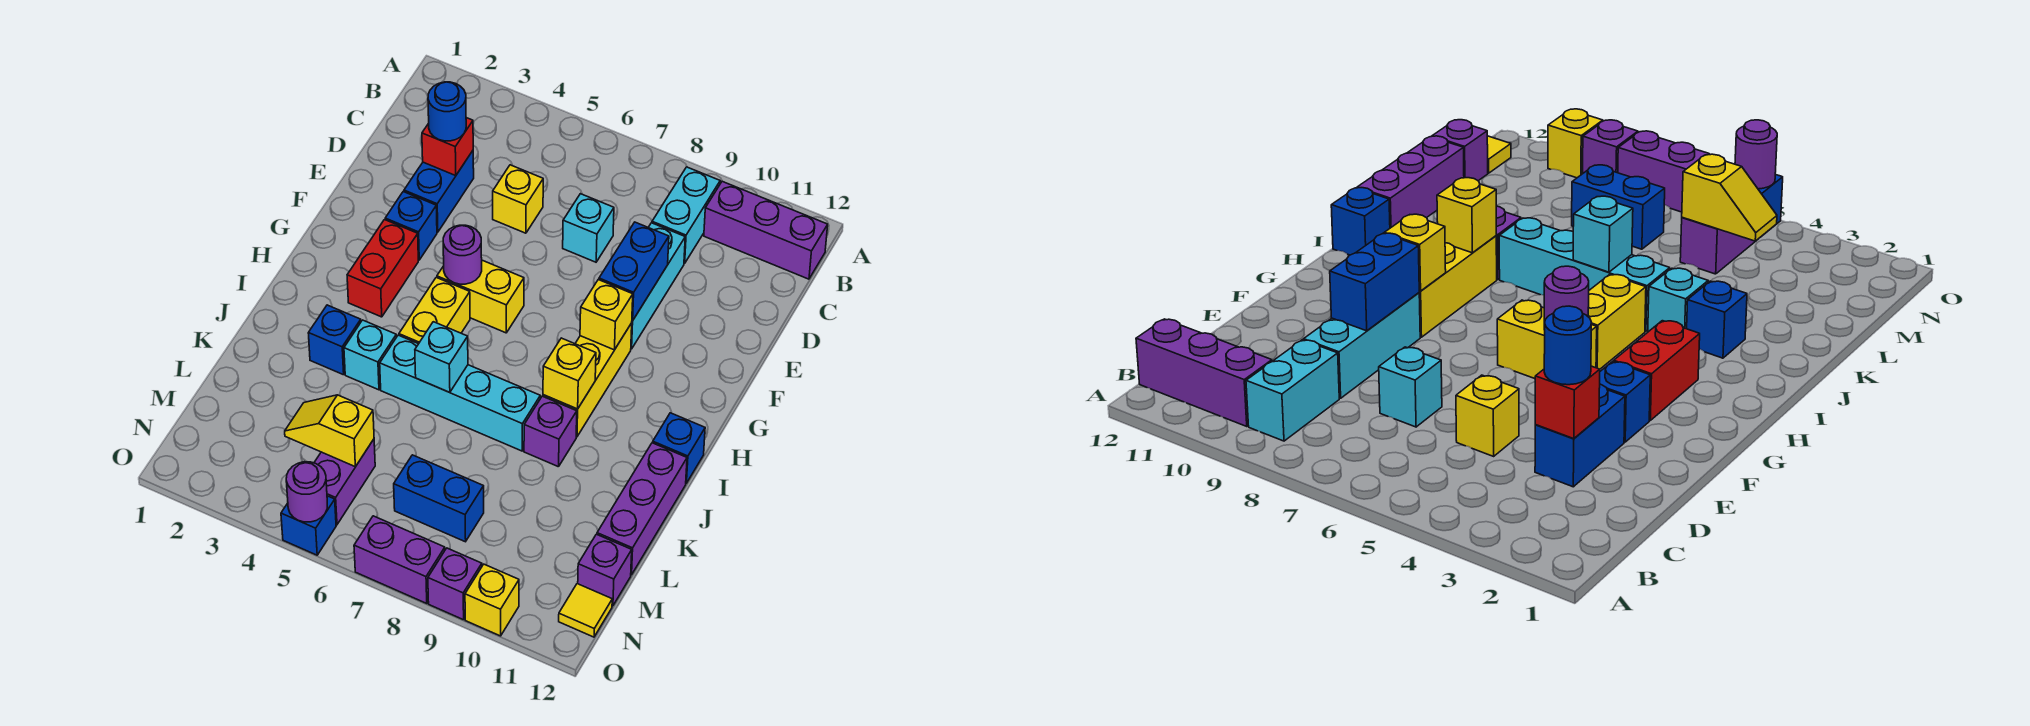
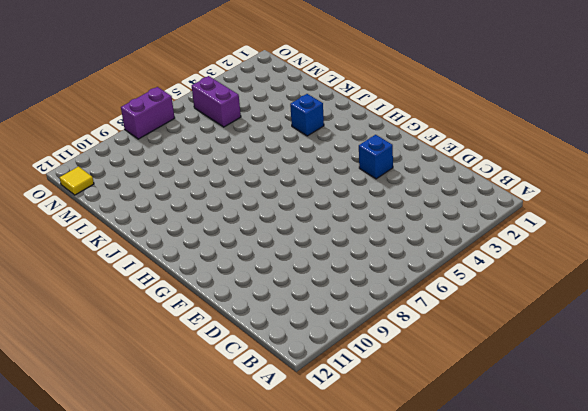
none -> cyan 1x2 brick [652,167,720,263]
none -> purple 1x3 brick [704,181,828,279]
none -> blue 1x2 brick [404,151,474,232]
none -> yellow 1x1 brick [493,165,543,233]

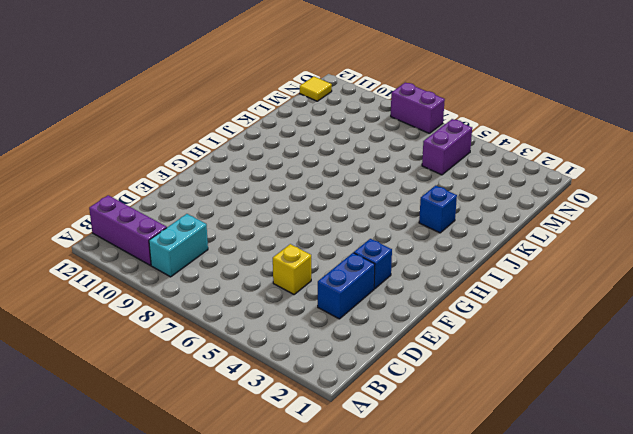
none -> cyan 1x1 brick [563,194,614,262]
none -> cyan 1x3 brick [631,223,685,349]
none -> red 1x2 brick [347,220,418,317]
none -> yellow 1x2 brick [437,260,524,333]

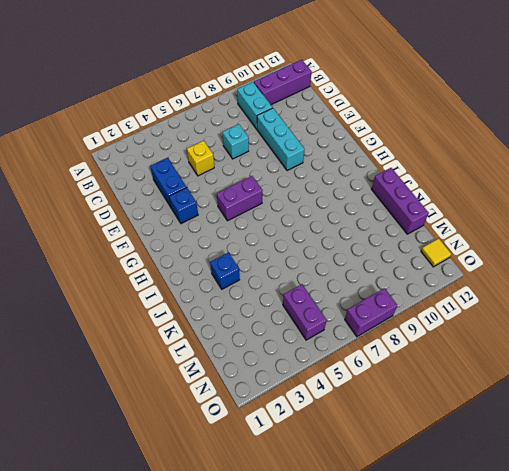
purple 1x2 brick [217,176,262,221] -> yellow 1x2 brick [437,260,524,333]
none -> red 1x2 brick [347,220,418,317]
none -> yellow 1x3 brick [543,323,632,437]
none -> yellow 1x2 brick [399,278,470,344]
none -> blue 1x1 brick [653,413,705,483]

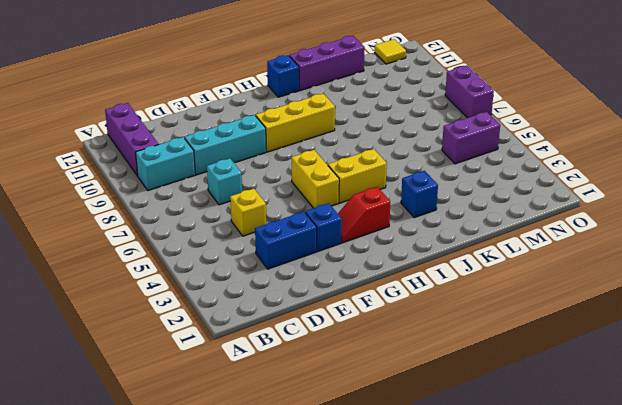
red 1x2 slope [338,187,390,243] -> red 1x2 brick [347,220,418,317]
none -> cyan 1x1 brick [344,320,396,390]
none -> cyan 1x4 brick [380,335,540,451]
none -> purple 1x1 brick [524,396,577,467]
none -> blue 1x2 brick [394,455,484,542]

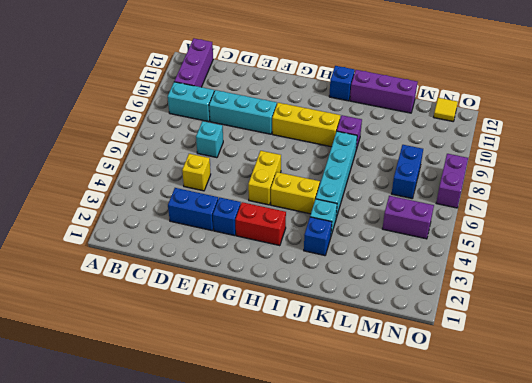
none -> purple 1x1 brick [578,534,632,606]
none -> blue 1x1 brick [281,496,336,555]
none -> purple 1x1 brick [428,548,482,620]
none -> yellow 1x1 brick [465,564,519,636]

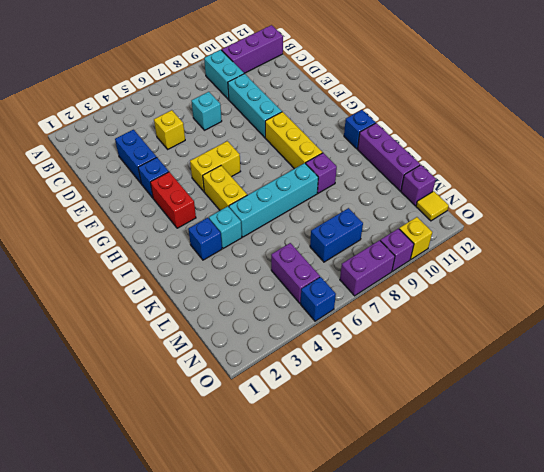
none -> red 1x1 brick [422,118,473,175]
none -> blue 1x2 brick [599,222,669,321]
none -> purple 1x1 round brick [443,225,482,284]
none -> yellow 1x1 brick [580,280,633,350]

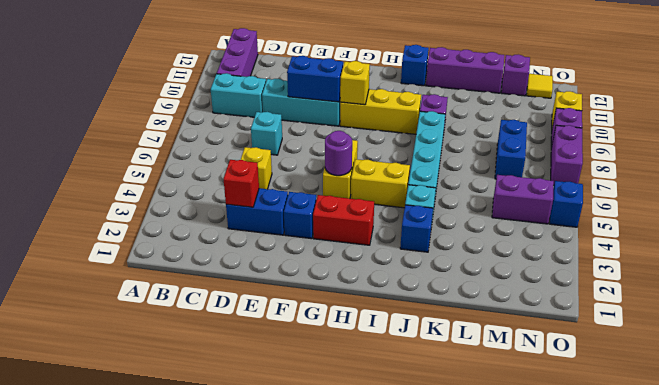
none -> yellow 1x1 brick [543,338,596,409]
none -> cyan 1x1 brick [415,322,468,393]
none -> yellow 1x2 slope [285,395,374,467]
none -> purple 1x1 round brick [286,462,327,522]

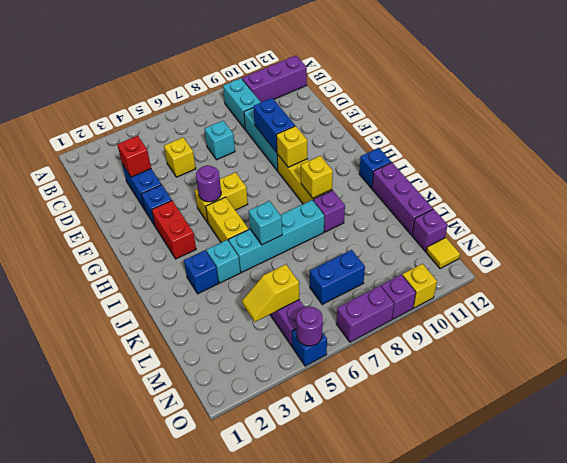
none -> blue 1x1 round brick [428,82,466,141]

